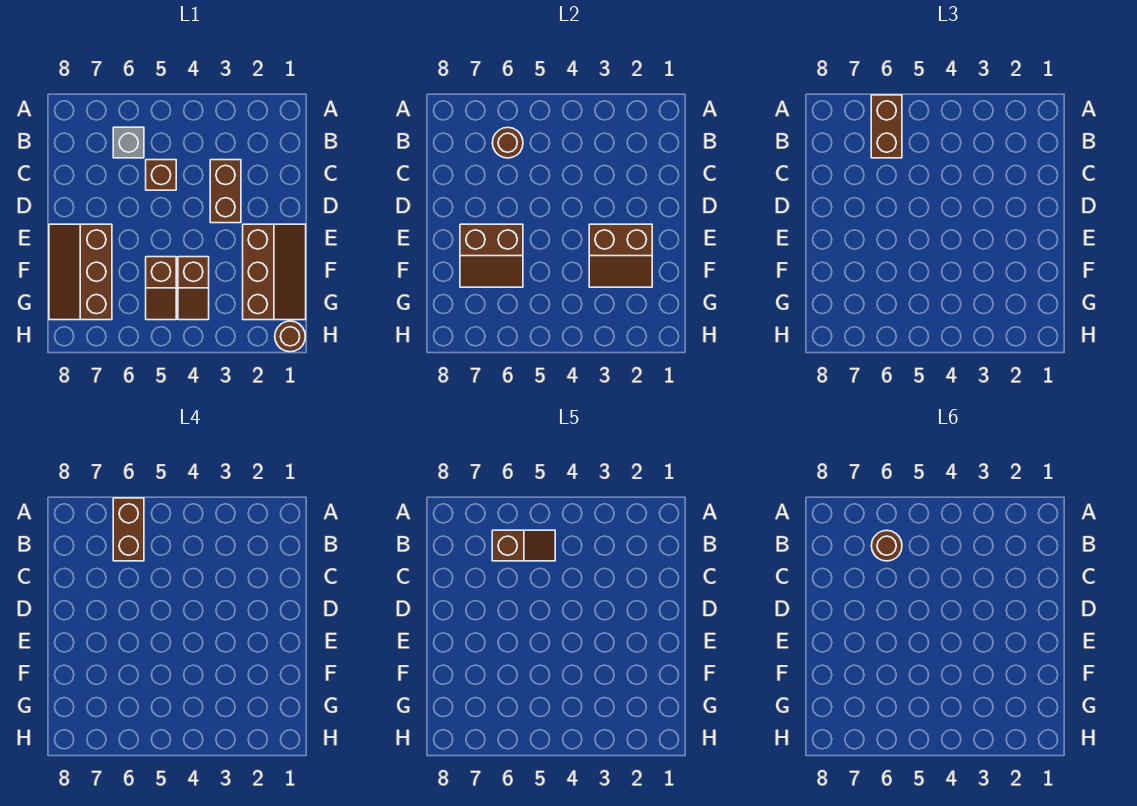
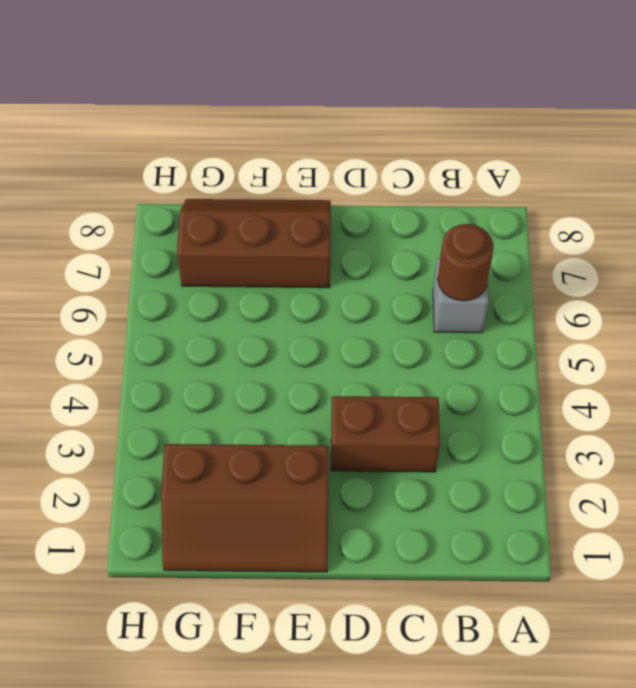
none -> brown 1x1 brick [146,160,176,190]
none -> brown 1x2 slope [178,257,209,320]
none -> brown 1x2 slope [146,257,176,320]

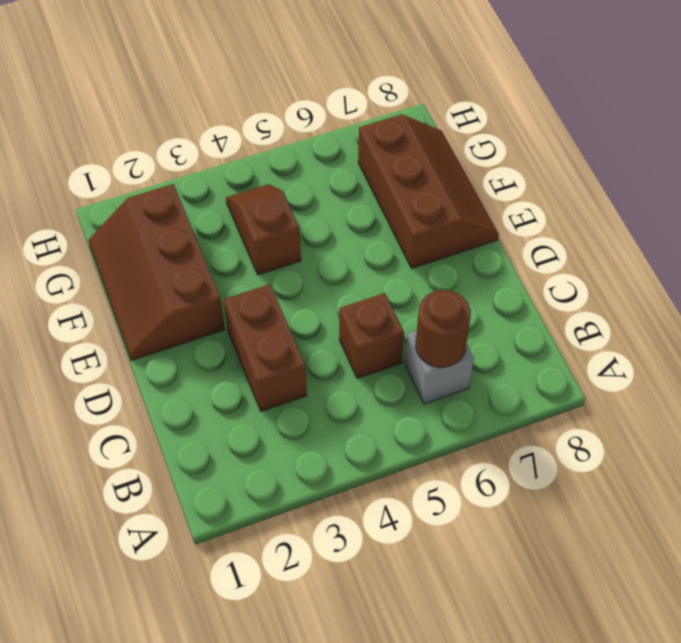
none -> brown 1x2 slope [146,257,176,320]
none -> brown 1x1 round brick [275,321,305,352]
none -> brown 2x2 slope [589,224,652,287]

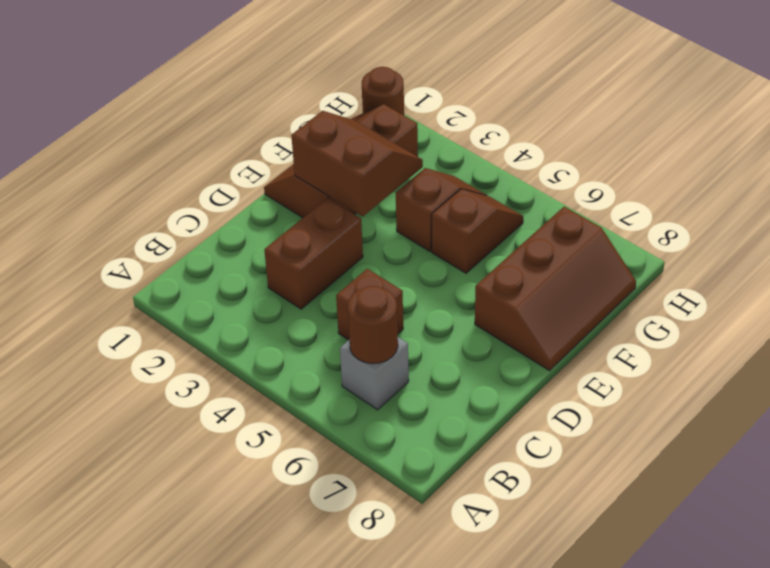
none -> brown 2x2 slope [460,224,523,287]
none -> brown 1x2 brick [871,95,902,158]
none -> brown 1x2 brick [113,498,144,561]

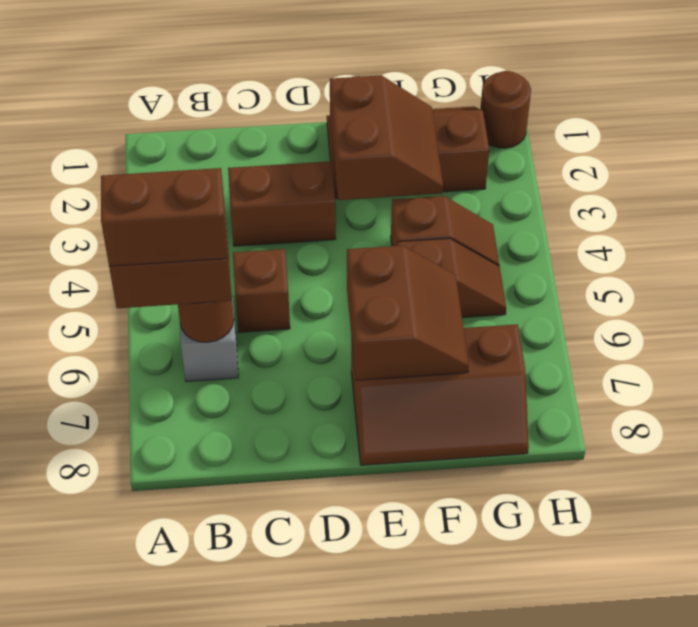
none -> brown 1x2 slope [492,530,555,561]
none -> brown 1x1 round brick [871,530,902,561]

